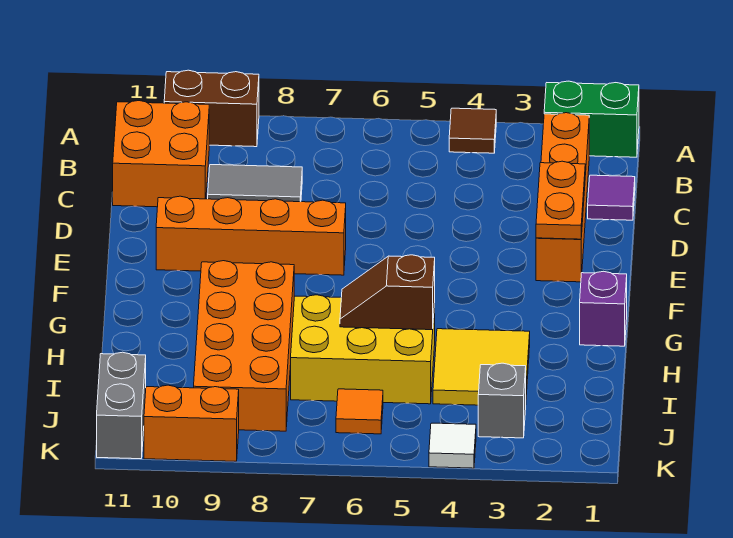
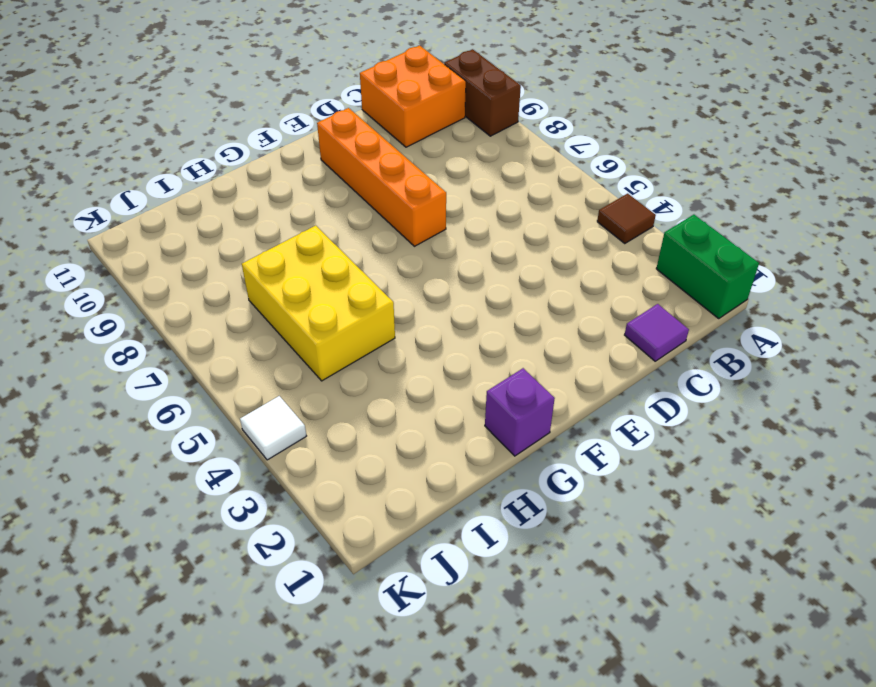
none -> orange 1x4 brick [536,113,589,282]
none -> grey 1x2 tile [208,165,302,202]
none -> orange 2x4 brick [194,261,294,431]

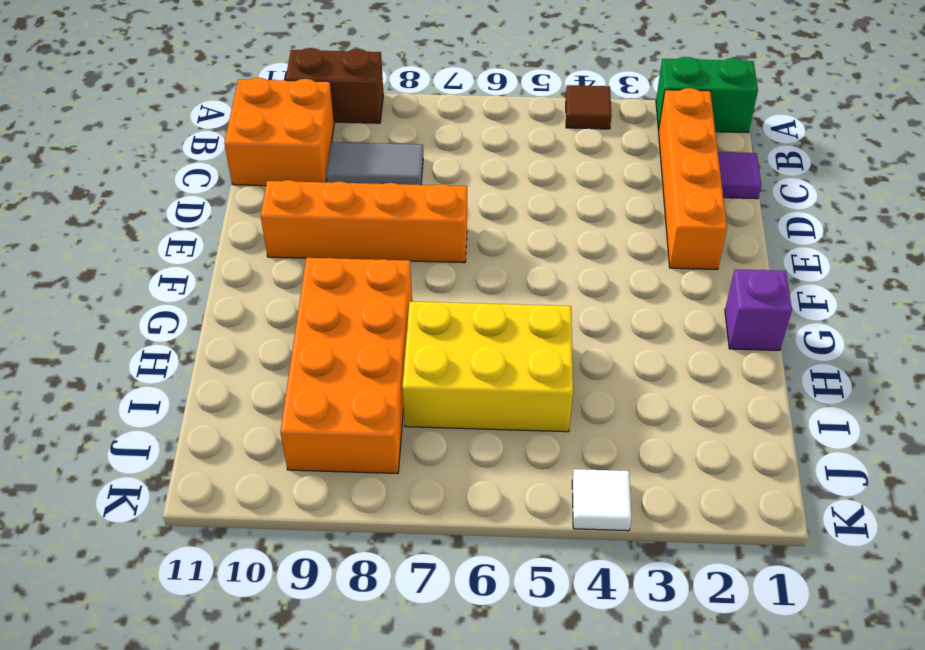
none -> yellow 2x2 tile [433,329,530,405]
none -> grey 1x1 brick [478,363,526,438]
none -> orange 1x1 tile [336,389,383,434]

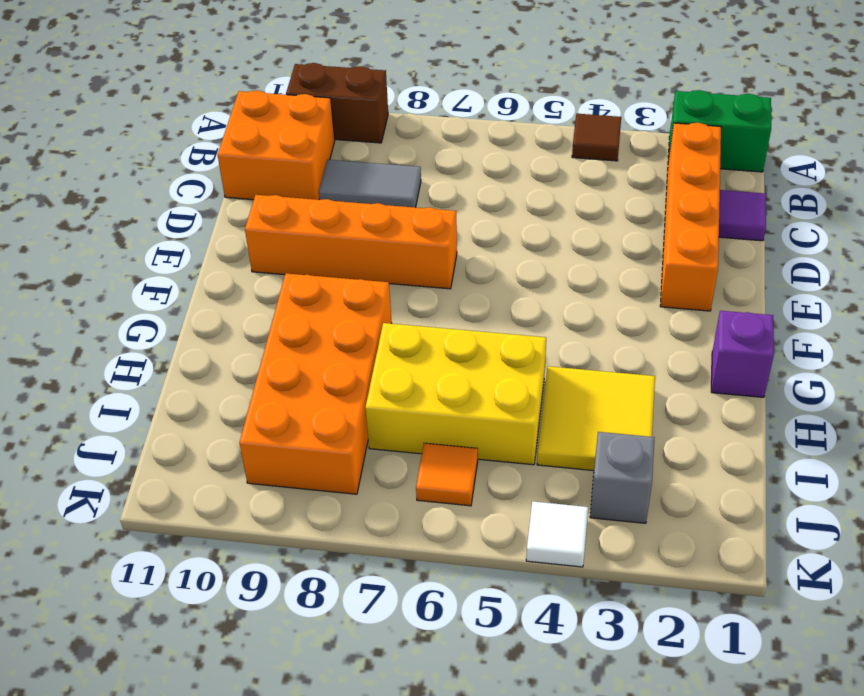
none -> grey 1x2 brick [97,352,146,459]
none -> orange 1x2 brick [144,385,239,461]
none -> orange 1x2 plate [536,161,585,239]

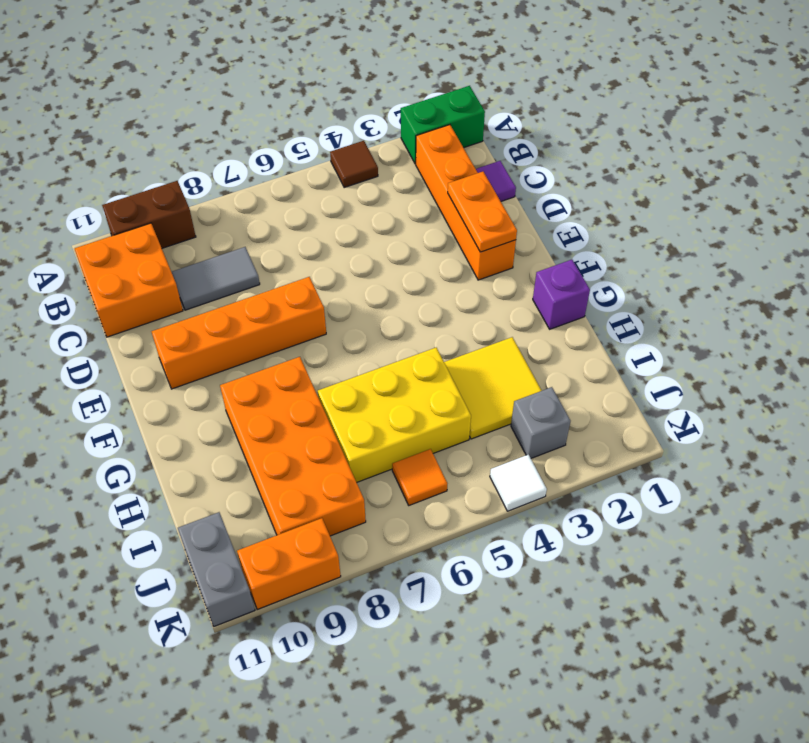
none -> brown 1x2 slope [340,255,435,330]

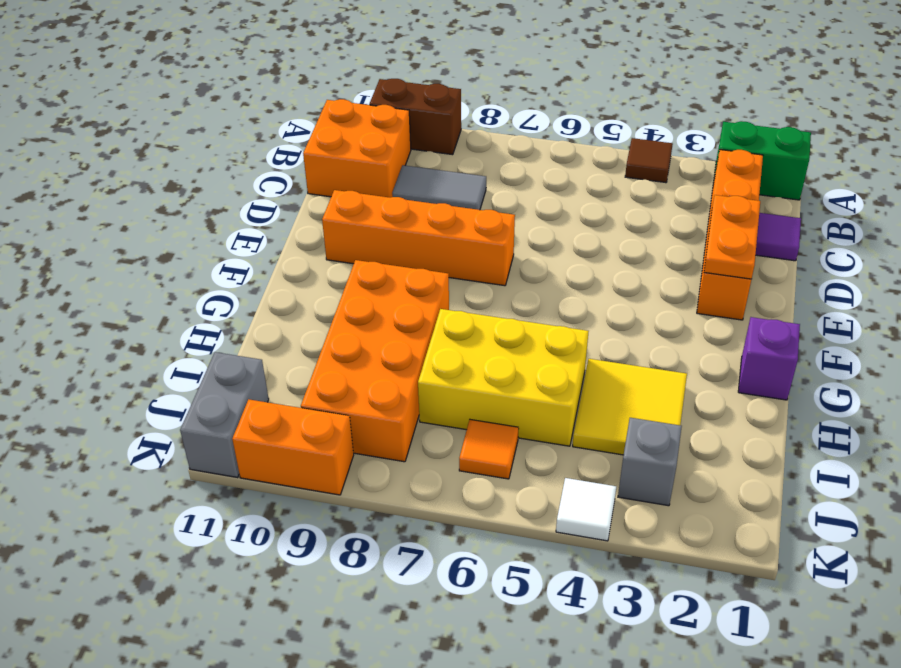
none -> brown 1x2 slope [340,255,435,330]

